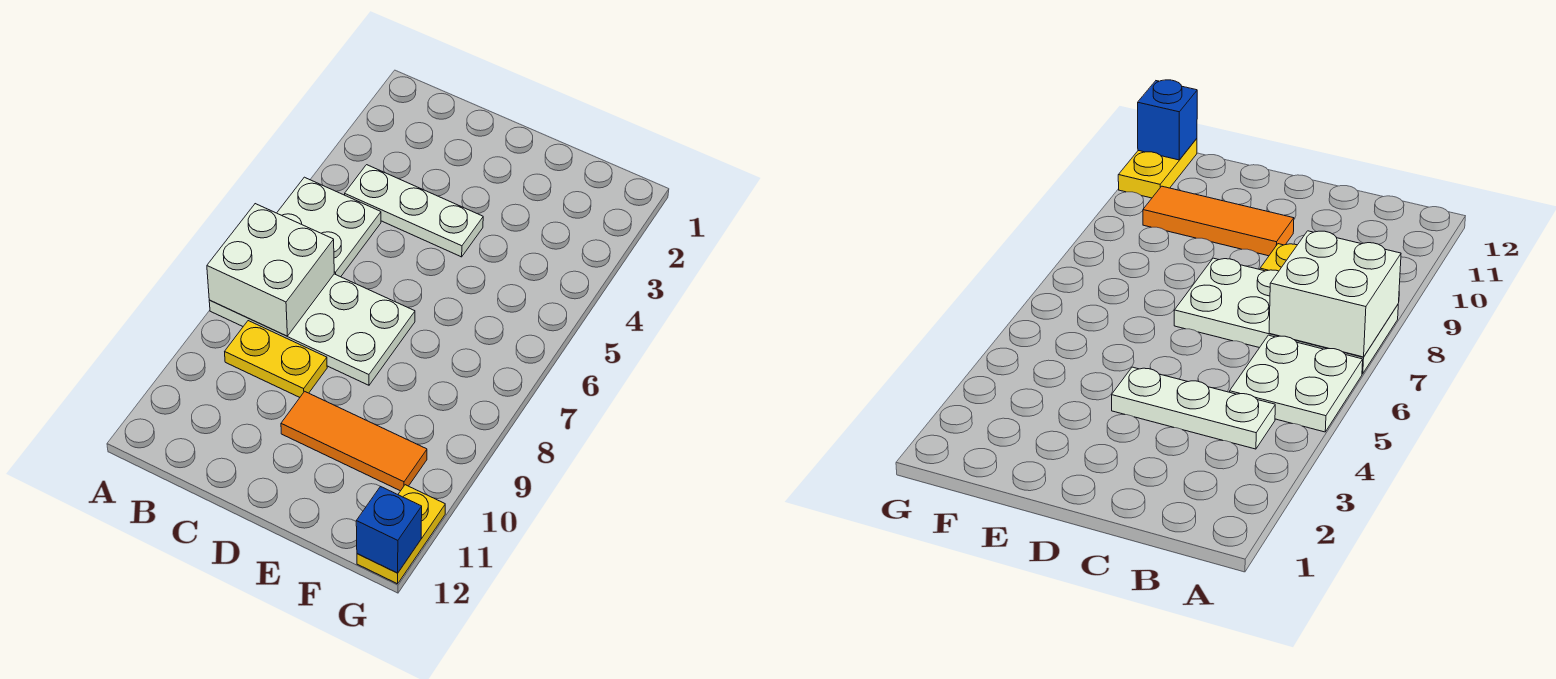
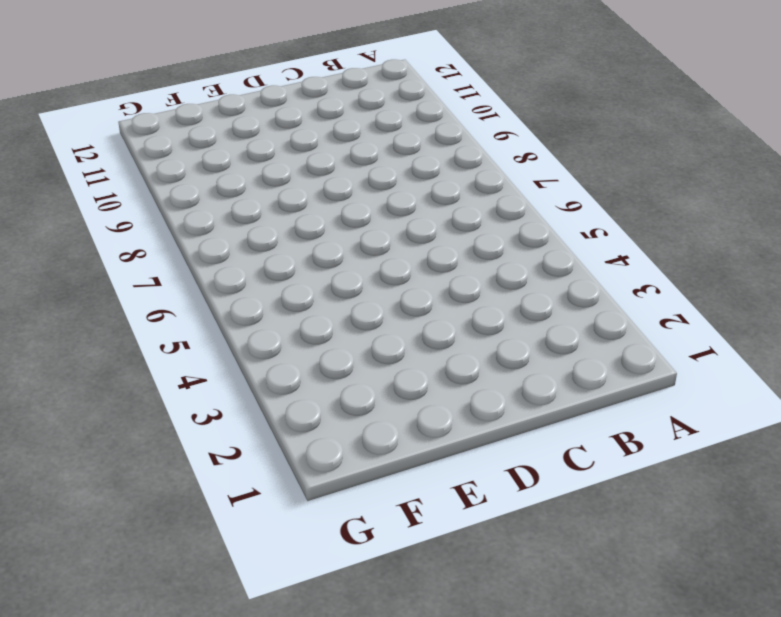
none -> white 2x2 plate [277,177,381,277]
none -> white 2x4 plate [209,274,415,385]

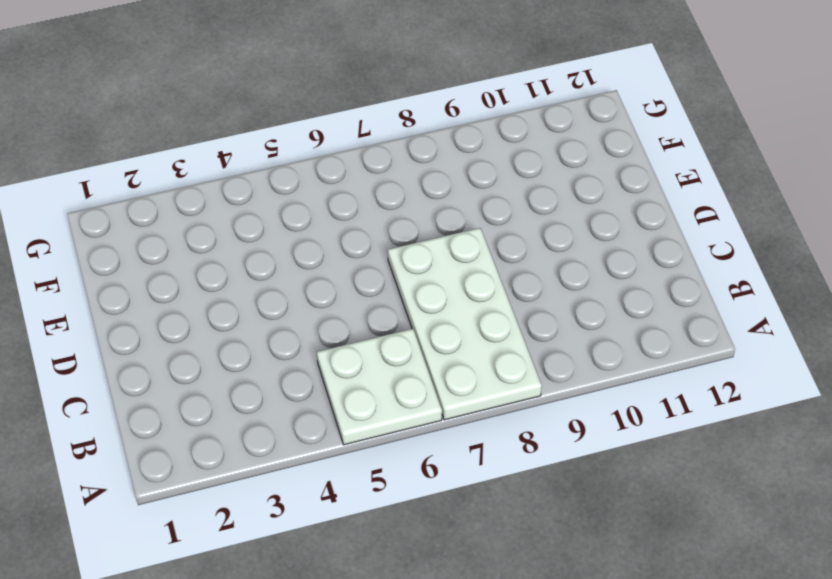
none -> white 1x3 plate [345,165,483,257]
none -> yellow 1x2 plate [225,321,327,397]

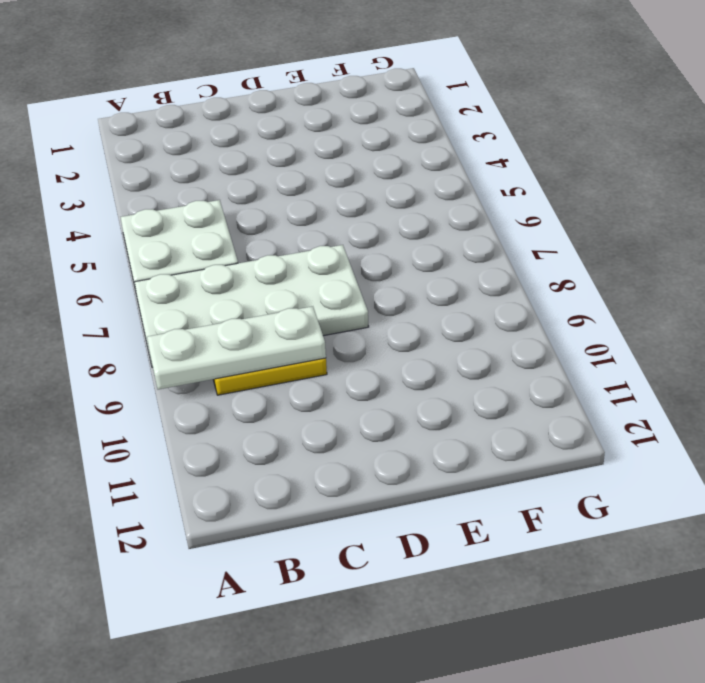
white 1x3 plate [147,306,326,390] -> white 1x3 plate moved to [345,165,483,257]
none -> orange 1x3 tile [281,391,427,491]
none -> yellow 1x2 plate [357,485,445,584]

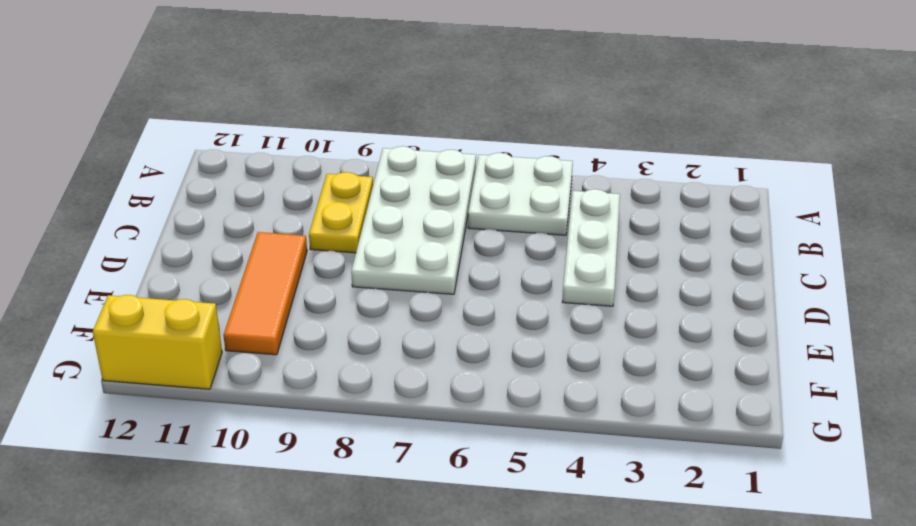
yellow 1x2 brick [93,295,222,389] -> yellow 1x2 plate [357,485,445,584]
none -> white 2x2 brick [207,204,334,336]
none -> blue 1x1 brick [356,486,422,573]

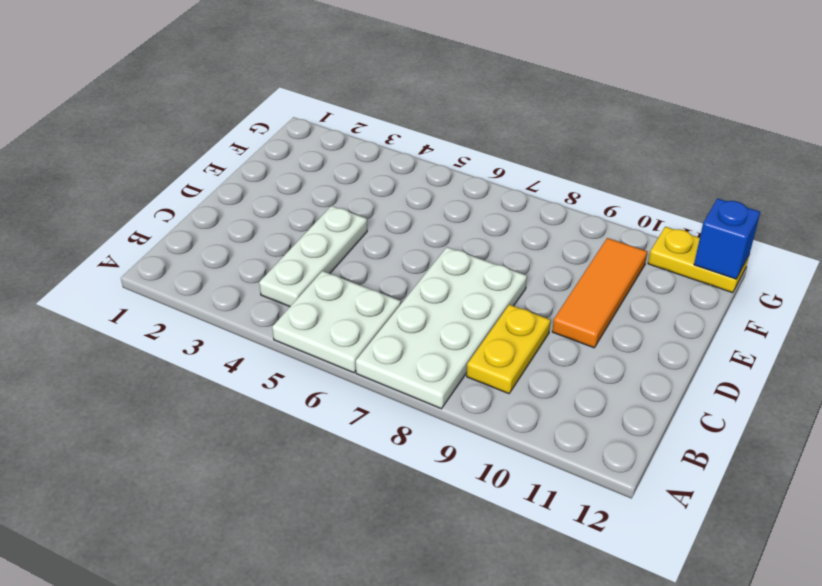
none -> white 2x2 brick [207,204,334,336]

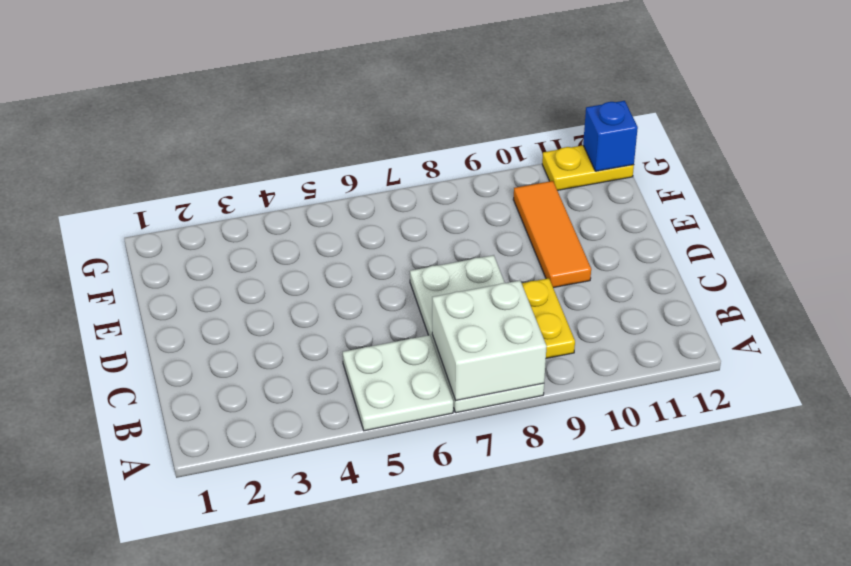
none -> white 1x3 plate [345,165,483,257]

